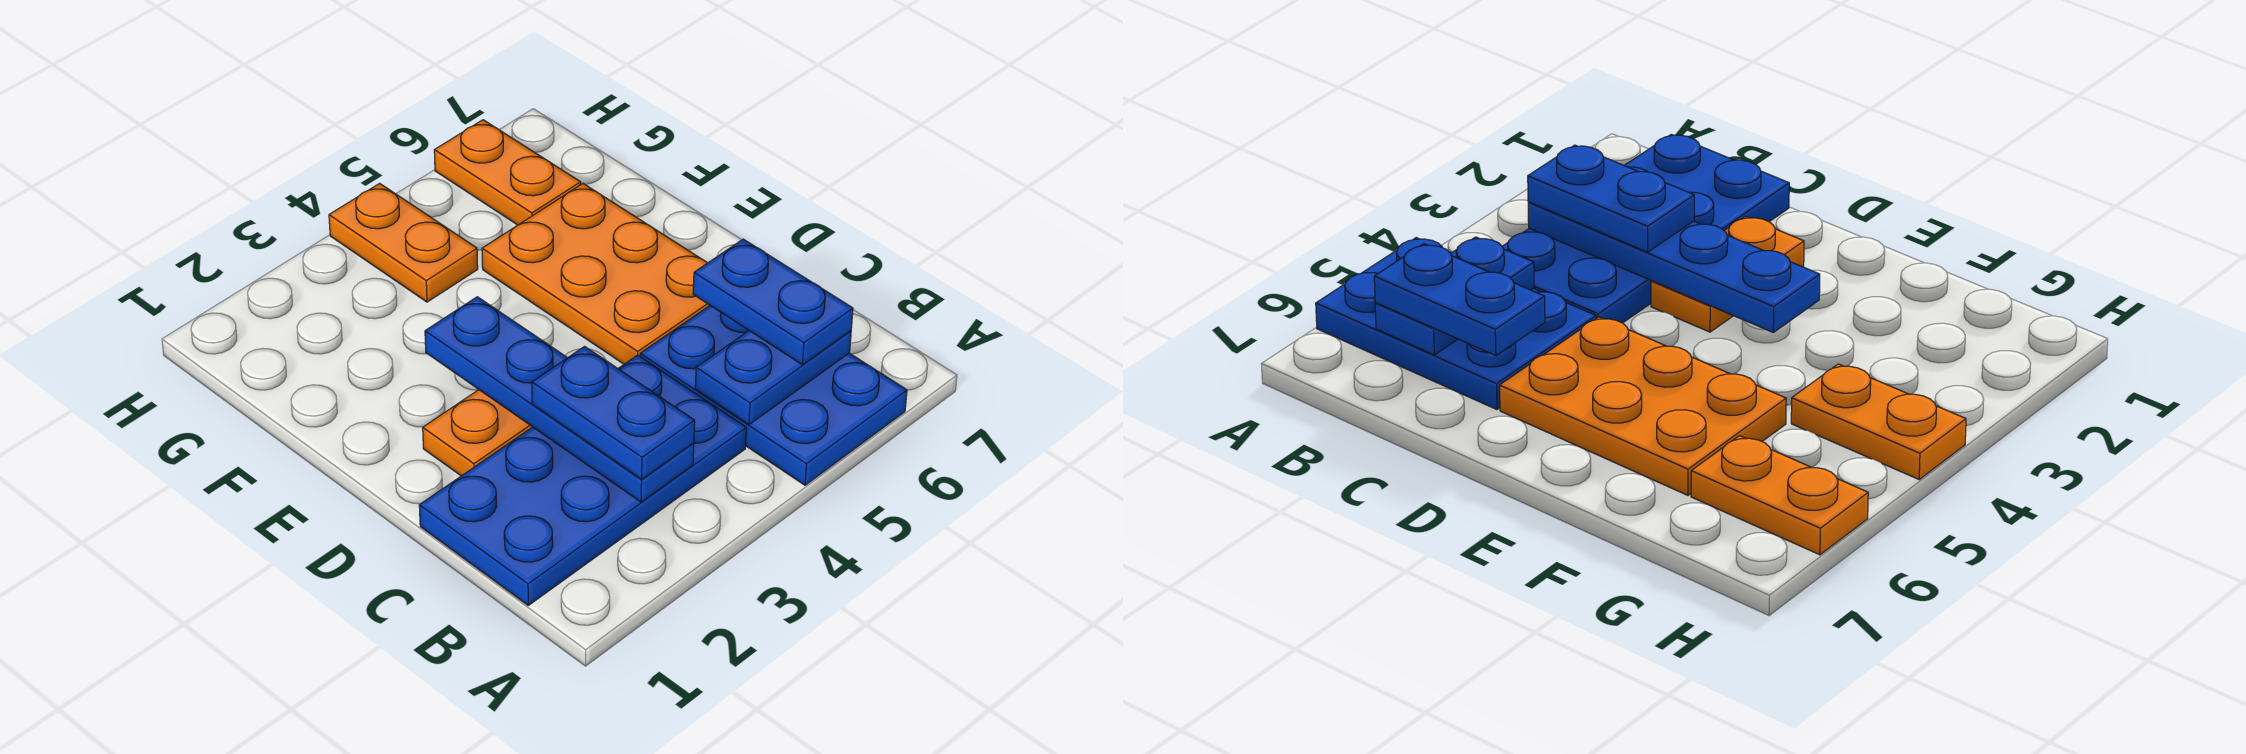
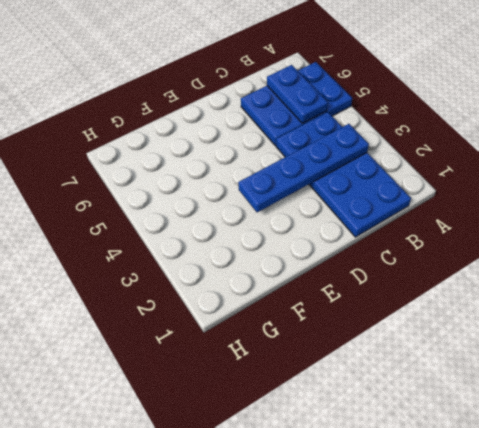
none -> orange 1x2 plate [423,390,532,476]
none -> orange 2x3 plate [482,184,710,364]

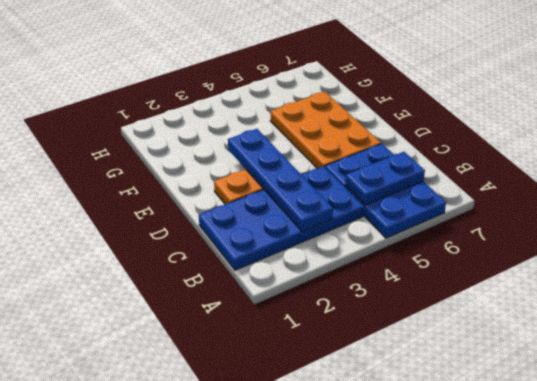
none -> orange 1x2 plate [329,183,478,302]
none -> orange 1x2 plate [434,120,581,225]

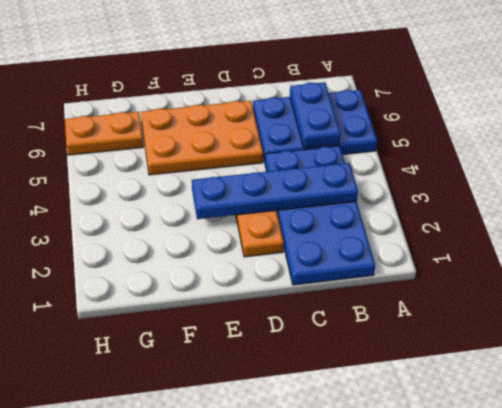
none -> orange 1x2 plate [329,183,478,302]
none -> blue 1x2 plate [532,346,695,479]

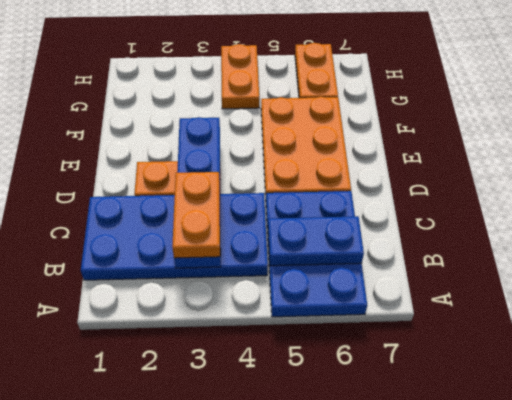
orange 1x2 plate [172,172,220,258] -> blue 1x2 plate [532,346,695,479]
none -> blue 1x2 plate [693,239,853,365]

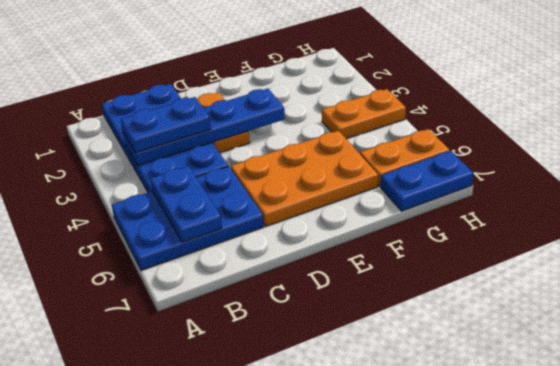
blue 1x2 plate [380,151,474,211] -> blue 1x2 plate moved to [693,239,853,365]

